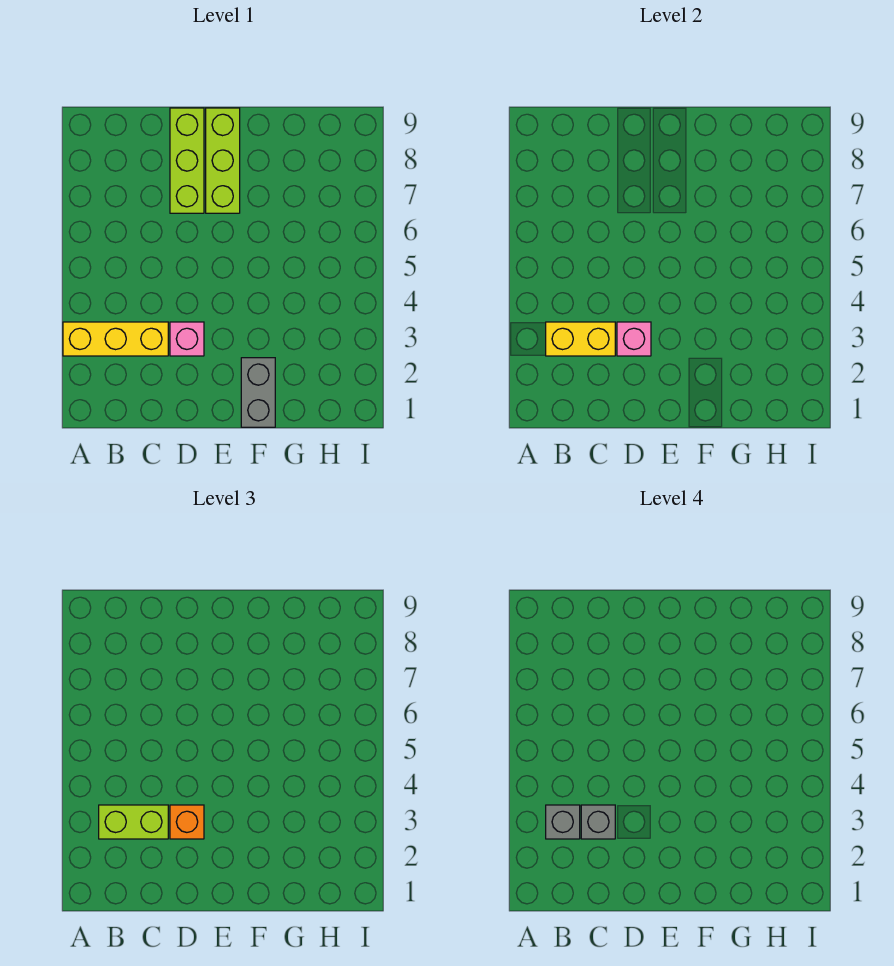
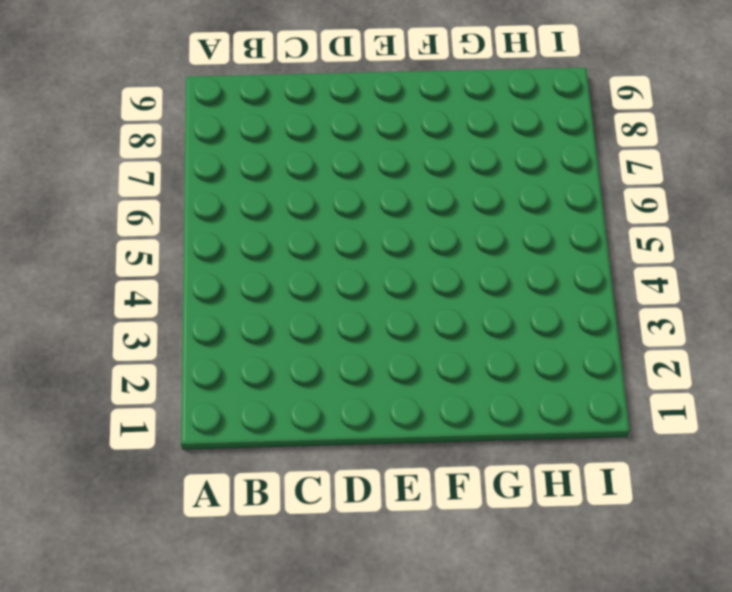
none -> yellow 1x3 brick [63,322,168,356]
none -> pink 1x1 brick [170,322,204,356]

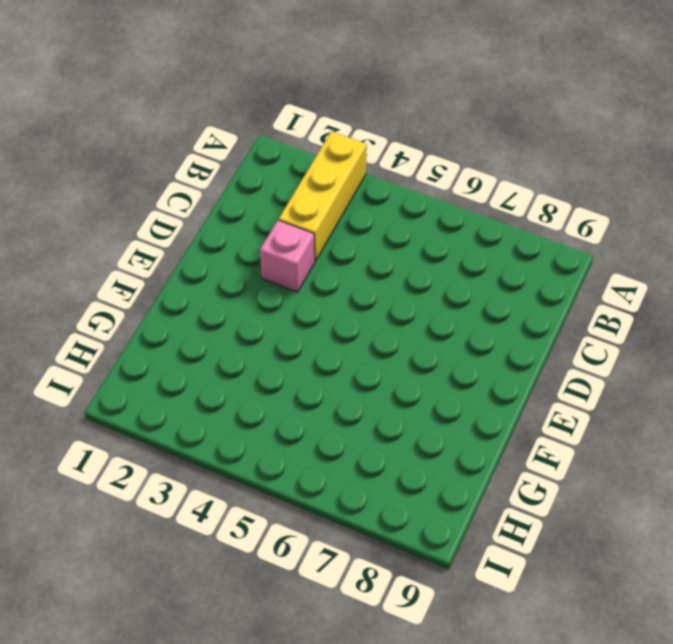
none -> lime 1x3 brick [170,108,204,213]
none -> lime 1x3 brick [206,108,240,213]

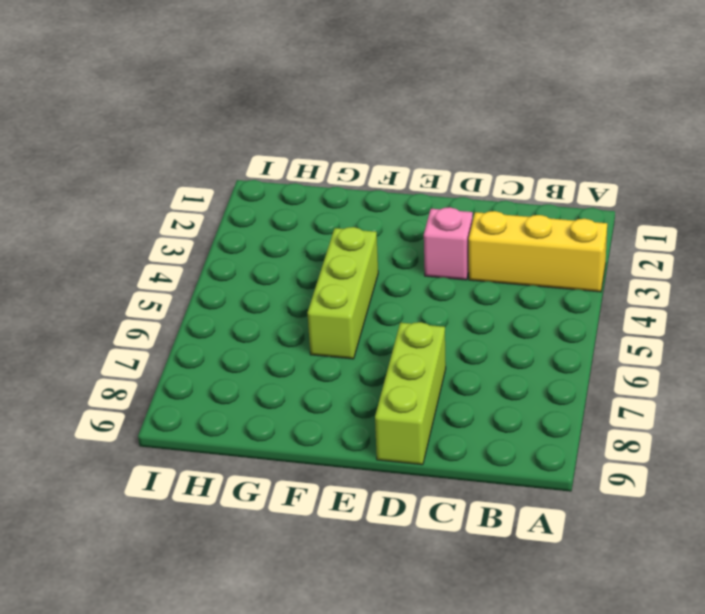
lime 1x3 brick [308,227,378,359] -> lime 1x3 brick moved to [206,108,240,213]
none -> grey 1x2 brick [241,358,275,427]
none -> yellow 1x2 brick [546,322,615,356]

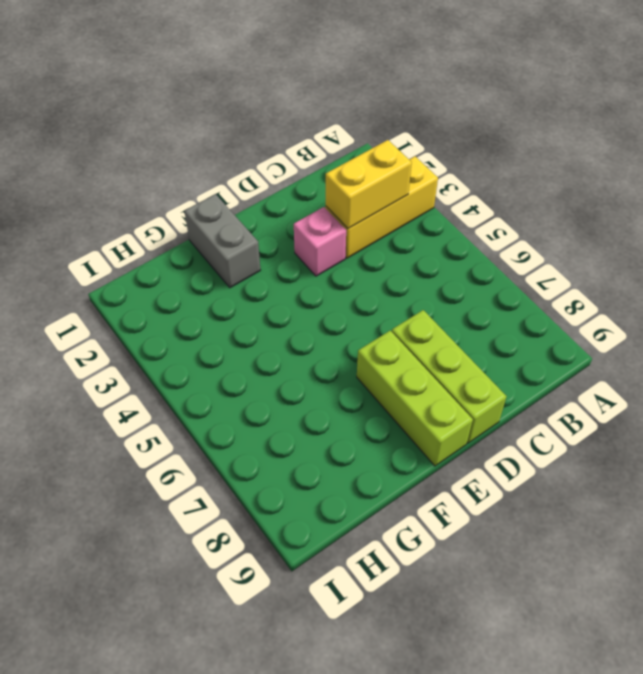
none -> pink 1x1 brick [617,322,651,356]
none -> lime 1x2 brick [99,805,168,839]

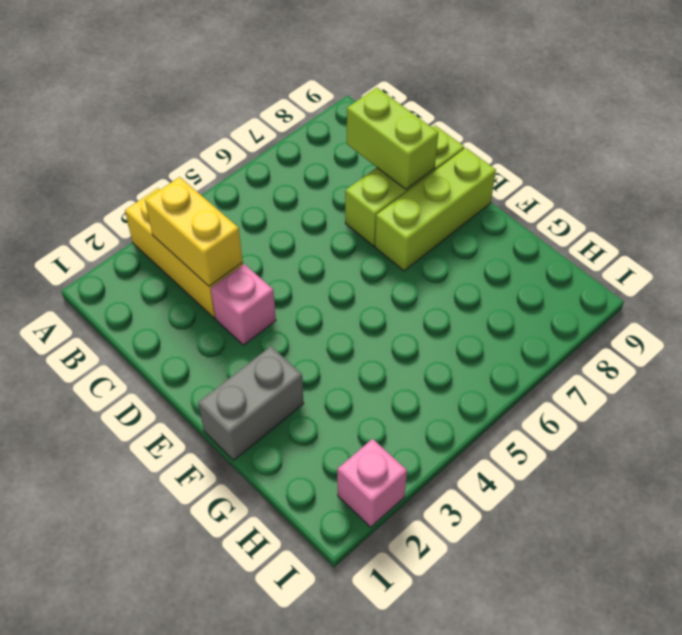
lime 1x2 brick [347,87,438,190] -> lime 1x2 brick moved to [99,805,168,839]
pink 1x1 brick [337,439,407,527] -> pink 1x1 brick moved to [617,322,651,356]
none -> orange 1x1 brick [170,805,204,839]
none -> grey 1x1 brick [546,805,580,839]

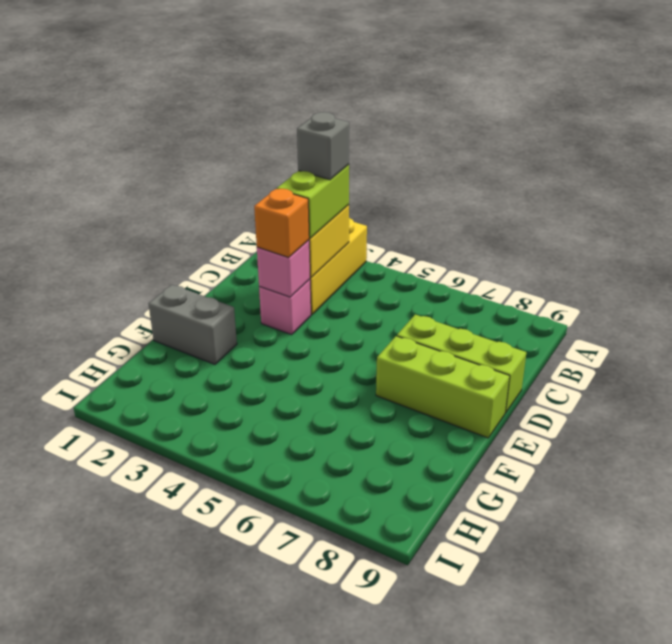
none -> grey 1x1 brick [581,805,615,839]

